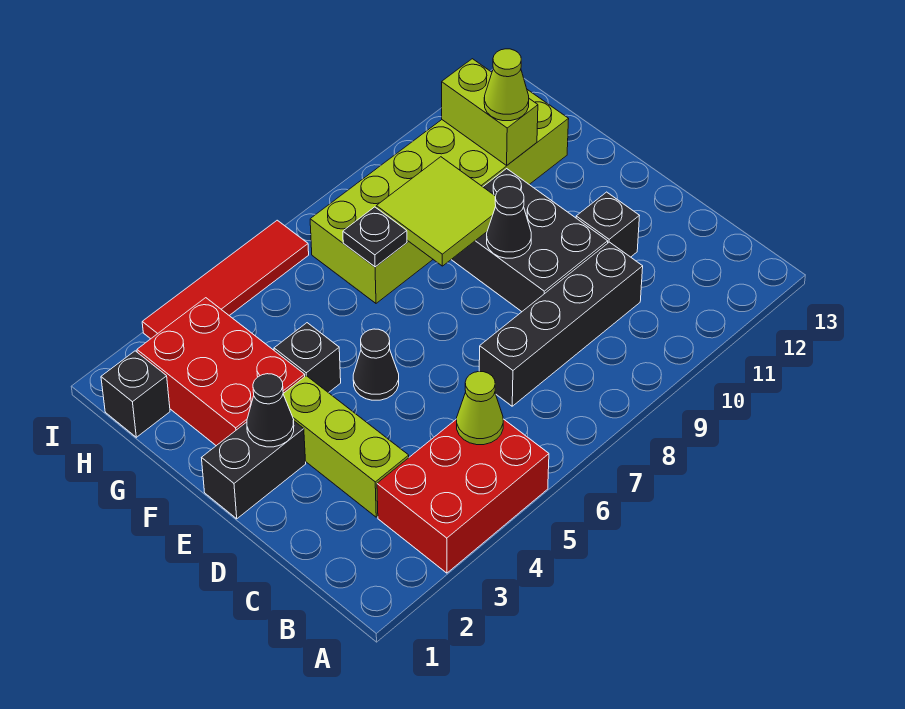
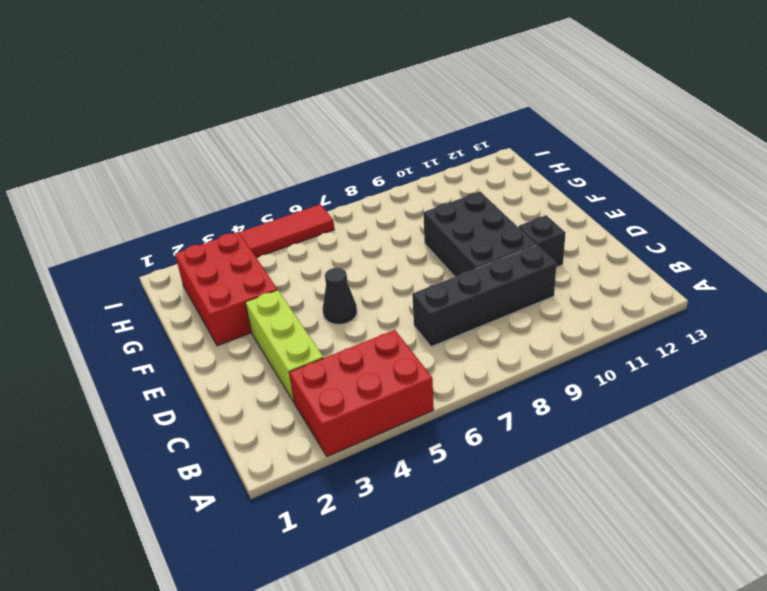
none -> black 1x2 brick [202,421,306,519]
none -> black 1x1 brick [274,323,341,393]
none -> lime 2x6 brick [310,90,569,303]

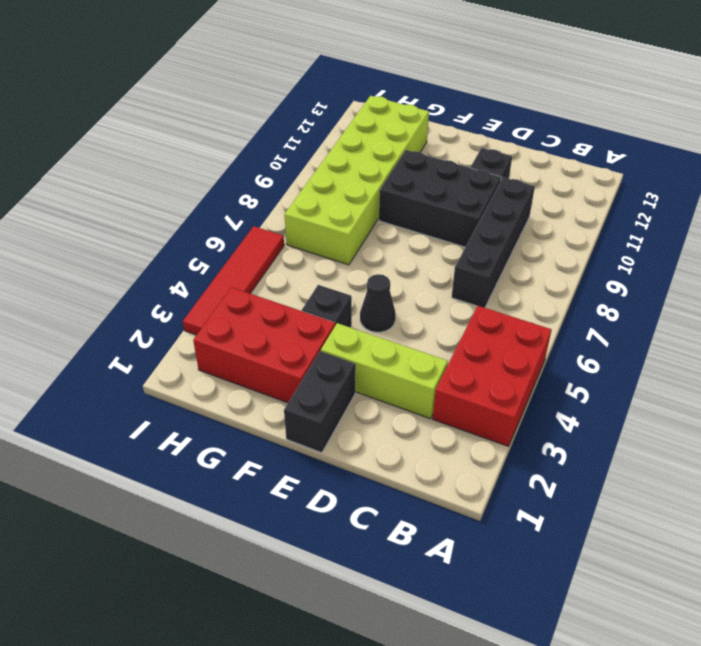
none -> black 1x1 brick [101,351,170,437]
none -> lime 1x1 cone [457,372,503,445]
none -> black 1x1 cone [247,374,294,447]

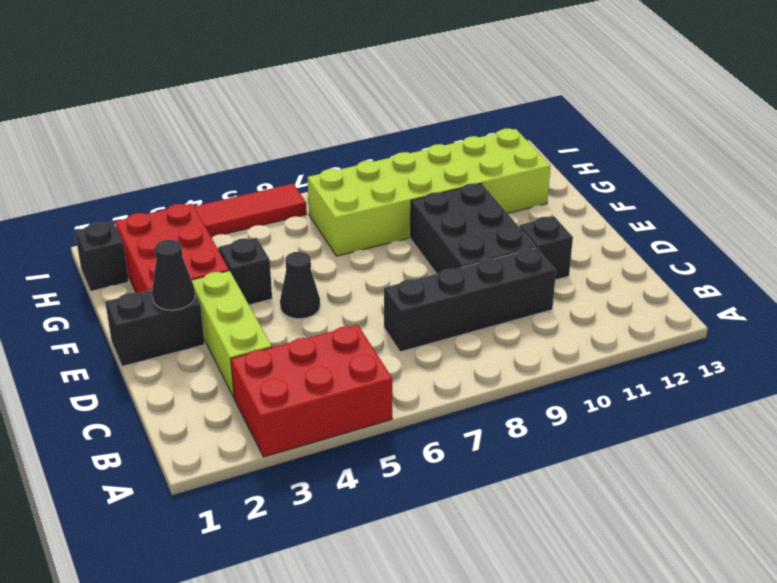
none -> lime 1x1 cone [457,372,503,445]
none -> black 1x1 cone [487,187,531,258]
none -> lime 2x2 tile [376,157,496,266]

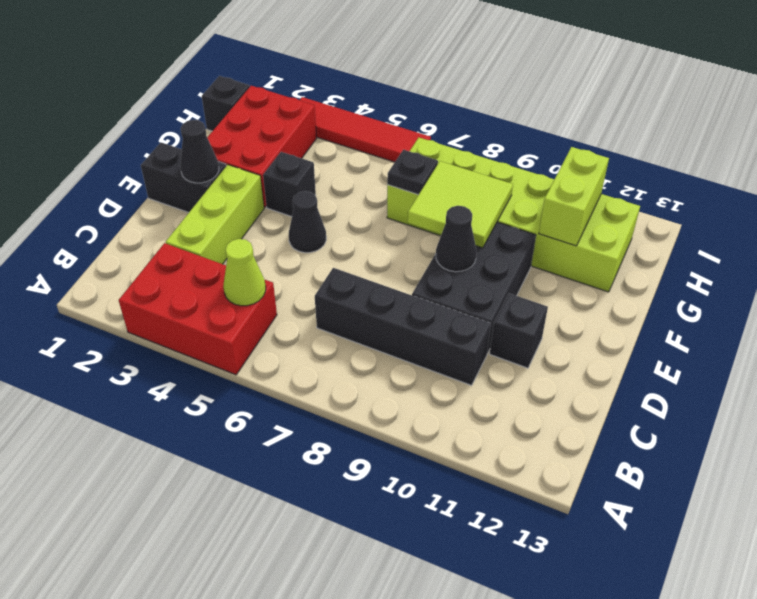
none -> lime 1x1 cone [484,49,529,121]

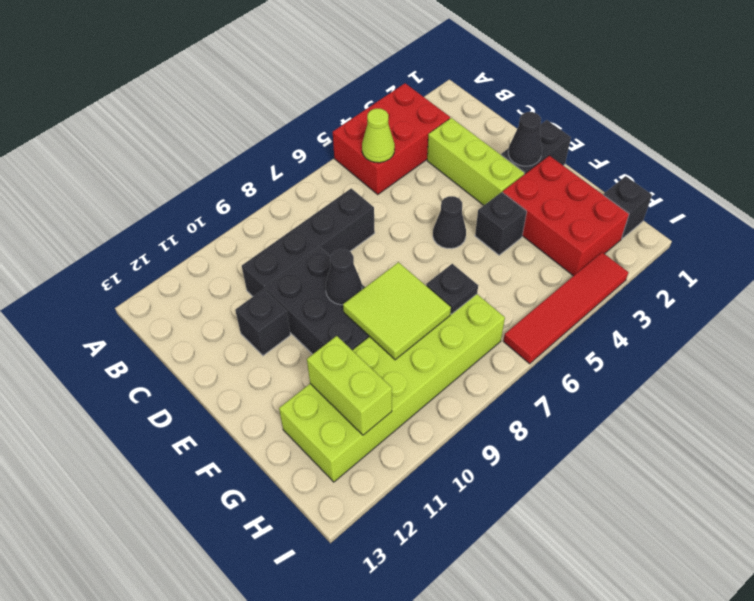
none -> lime 1x1 cone [484,49,529,121]

